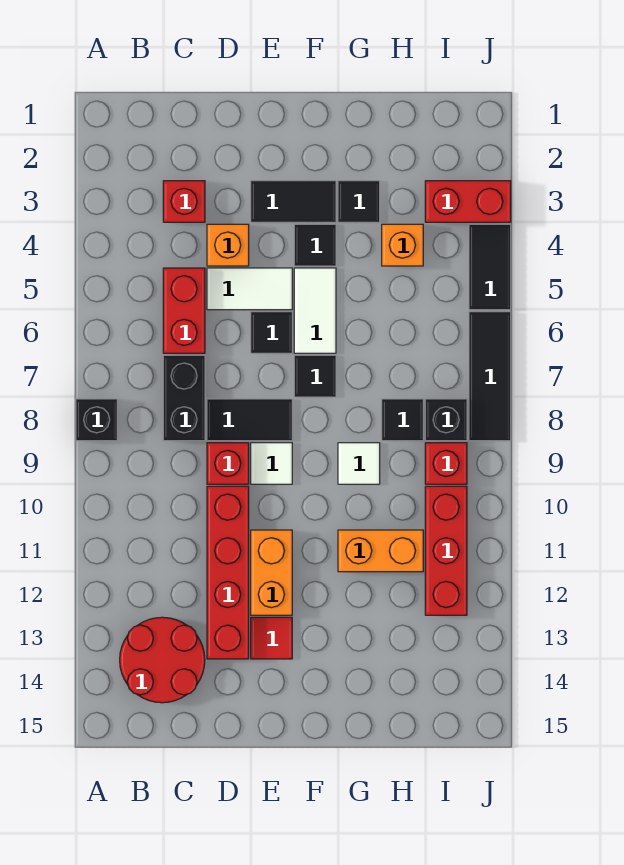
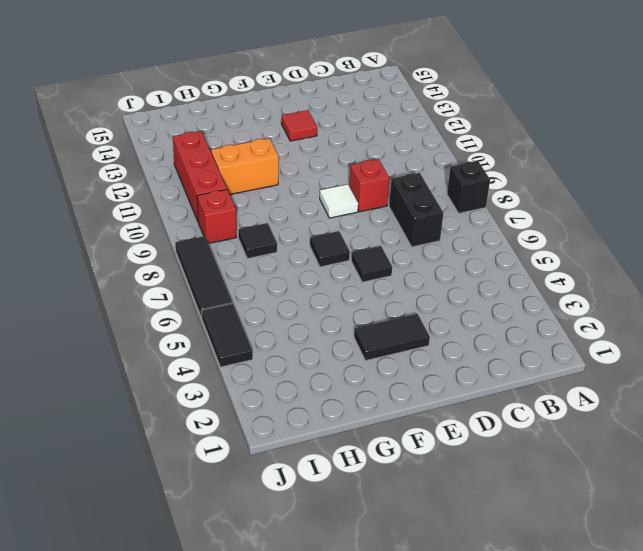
none -> red 2x2 round brick [120,617,205,703]
none -> red 1x1 brick [163,181,205,222]
none -> red 1x2 brick [163,268,205,353]

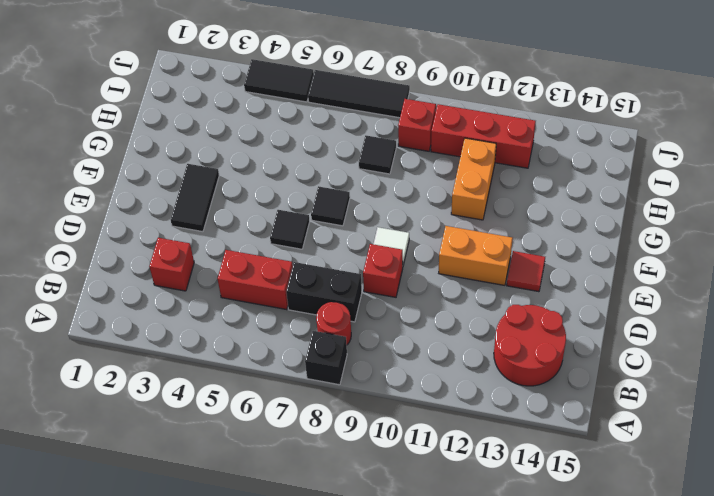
red 1x1 round brick [316,302,351,345] -> none
none -> orange 1x1 brick [207,224,249,266]
none -> white 1x2 tile [207,268,292,310]
none -> black 1x2 tile [207,399,292,441]

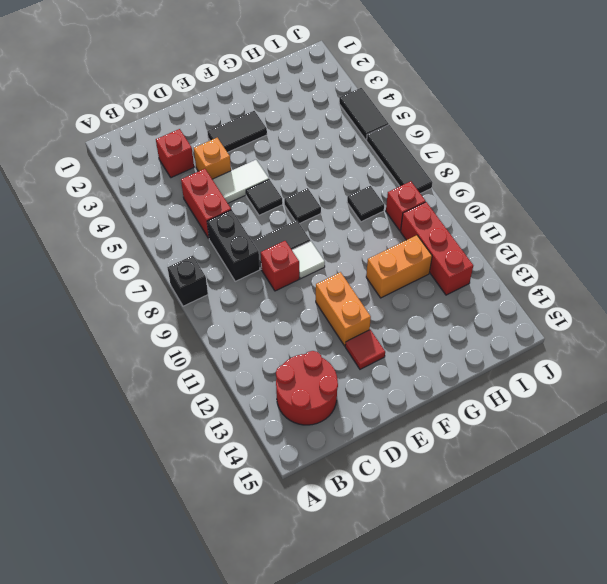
none -> red 1x4 brick [207,486,249,659]
none -> black 1x1 tile [294,224,336,266]
none -> white 1x2 tile [294,268,336,353]

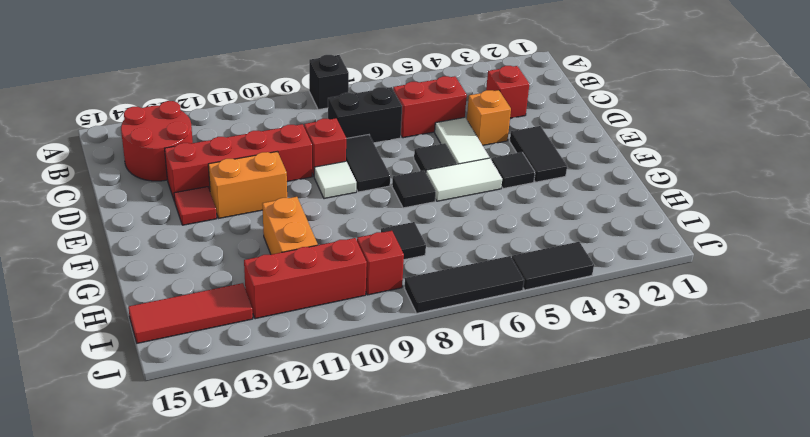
red 1x3 tile [128,283,253,343] -> none
none -> black 1x1 tile [338,181,380,222]
none -> white 1x1 tile [338,443,380,484]
none -> orange 1x1 brick [382,224,423,266]

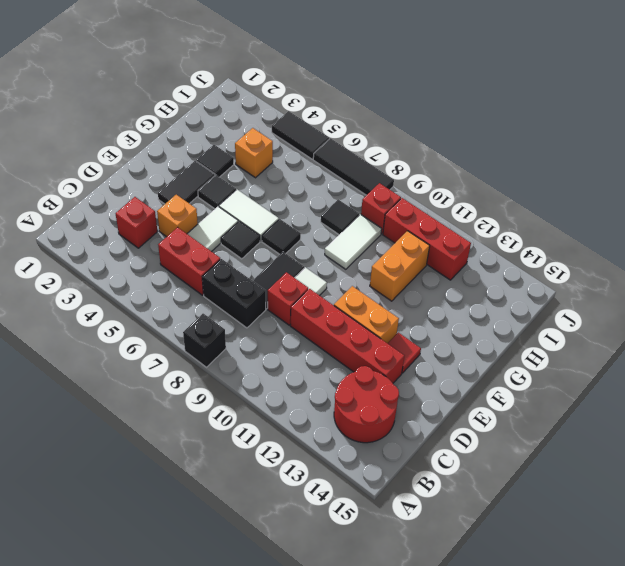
white 1x2 tile [325,214,382,269] -> white 1x1 tile [338,443,380,484]
none -> red 1x2 brick [425,181,511,222]
none -> black 1x1 brick [425,399,467,441]

